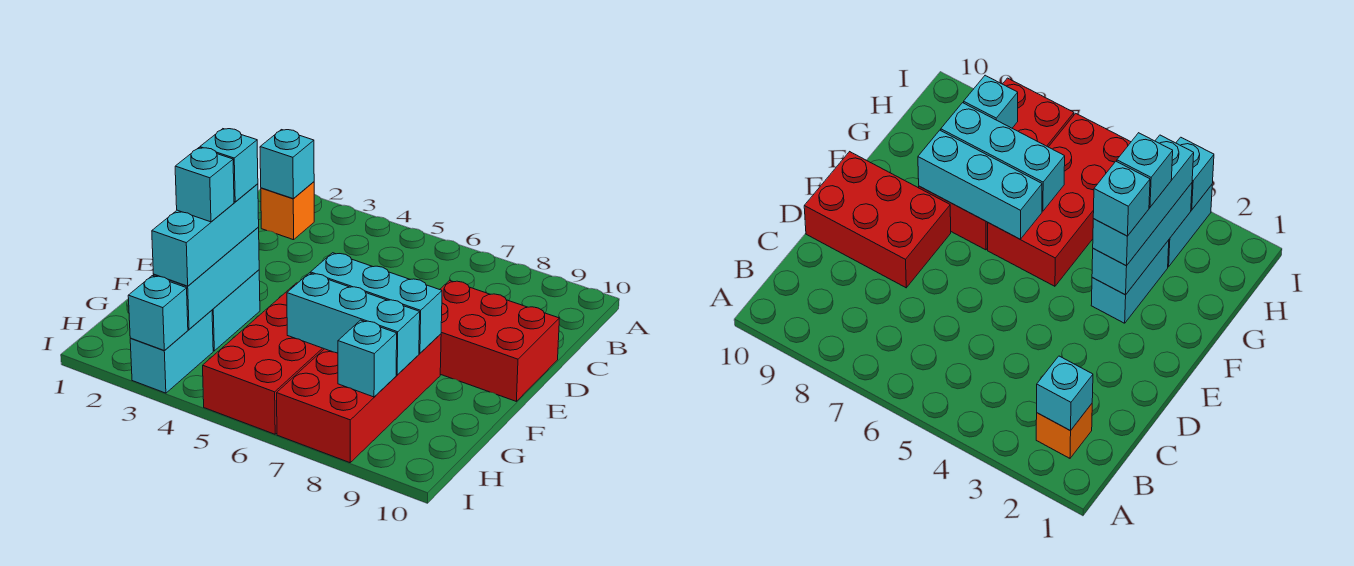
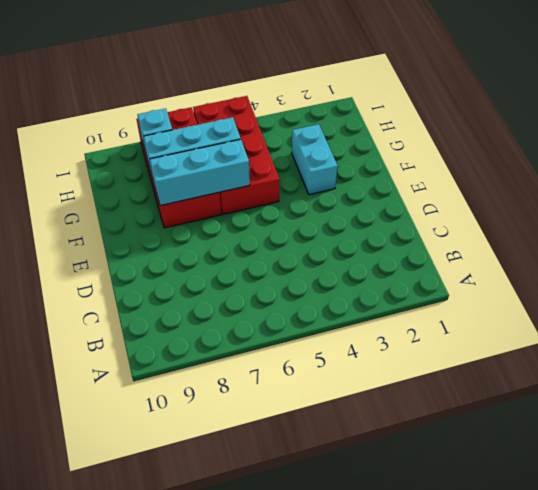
none -> orange 1x1 brick [261,182,314,240]
none -> red 2x3 brick [440,280,559,401]
none -> cyan 1x2 brick [130,310,213,393]

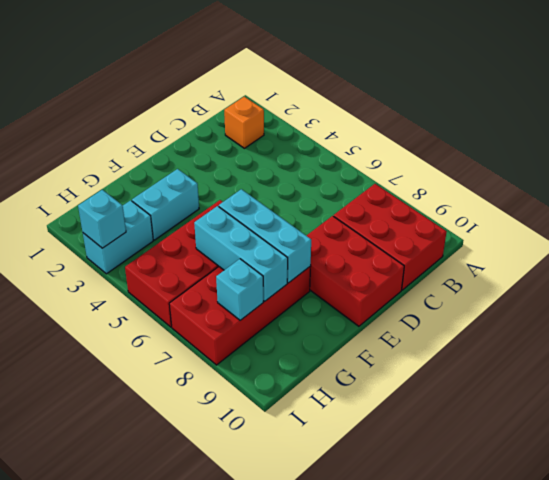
red 2x3 brick [334,184,447,290] -> none
none -> cyan 1x1 brick [260,130,314,199]
none -> cyan 1x3 brick [154,227,259,329]
none -> cyan 1x3 brick [152,184,259,286]

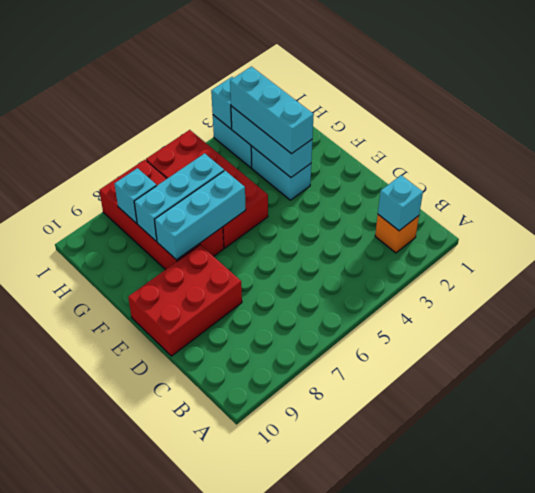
none -> cyan 1x1 brick [200,129,258,202]
none -> cyan 1x1 brick [175,148,234,222]

